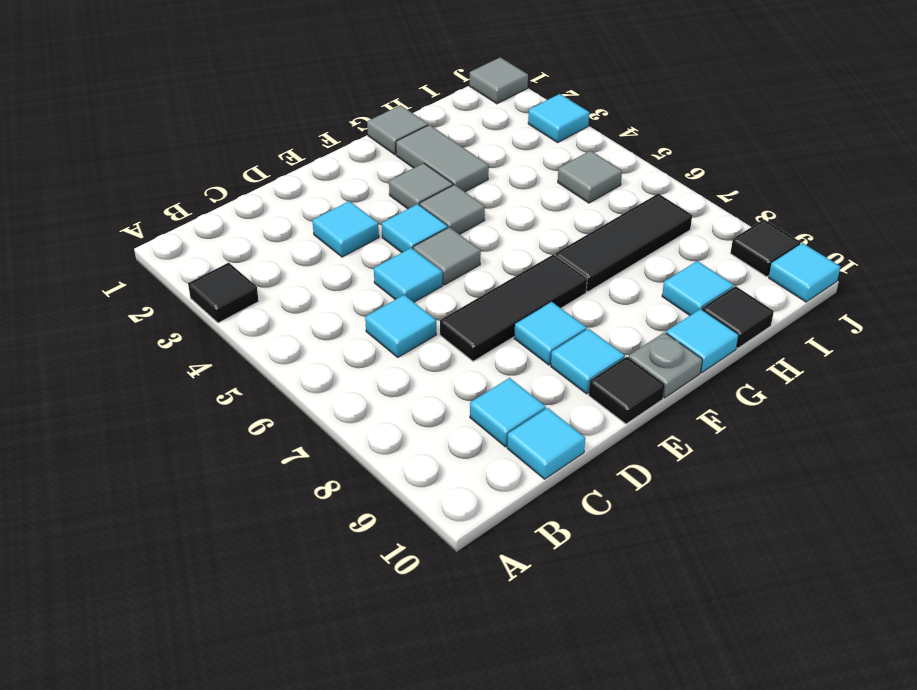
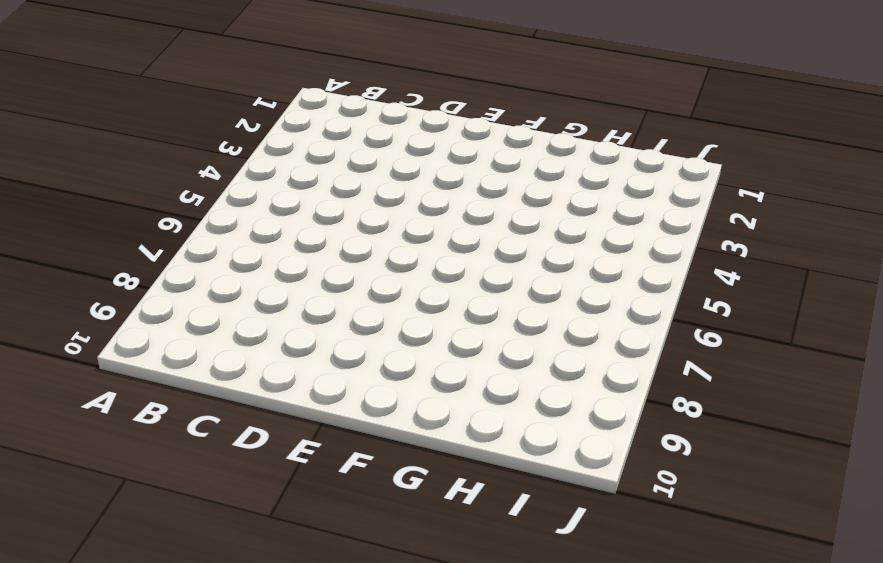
none -> black 1x1 tile [188,263,259,323]
none -> cyan 1x1 tile [365,295,436,357]
none -> cyan 1x1 tile [470,378,546,447]

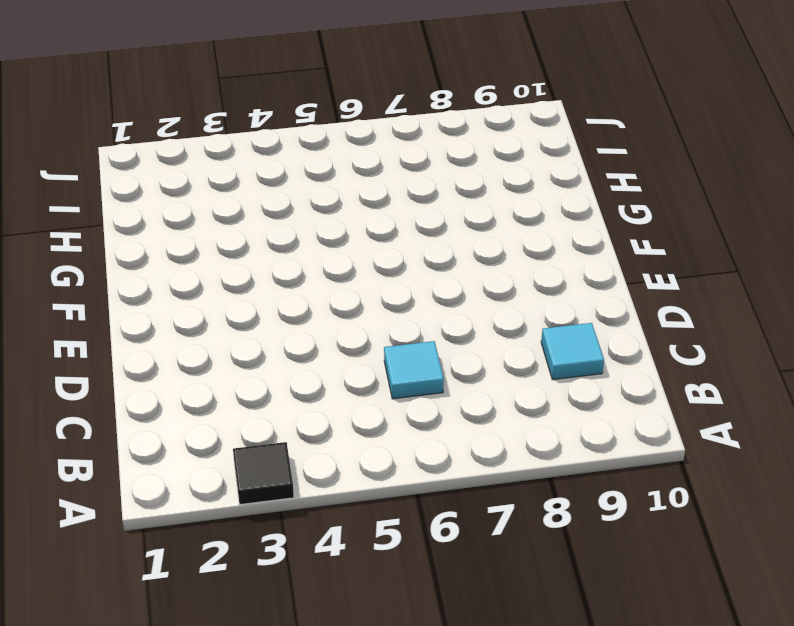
none -> cyan 1x1 tile [507,408,585,479]
none -> cyan 1x1 tile [312,201,379,257]
none -> cyan 1x1 tile [374,248,442,302]

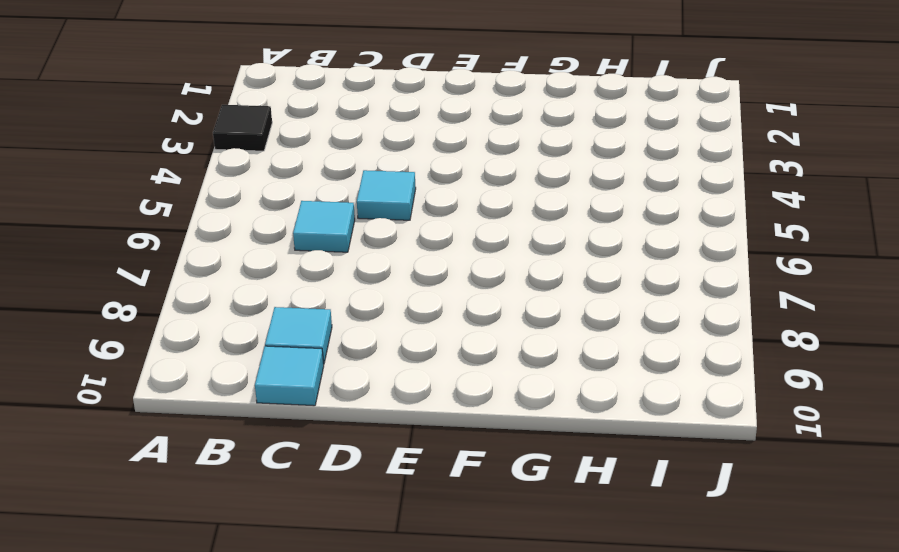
none -> cyan 1x1 tile [312,201,379,257]
none -> black 1x3 tile [440,254,587,361]
none -> cyan 1x1 tile [382,204,448,253]

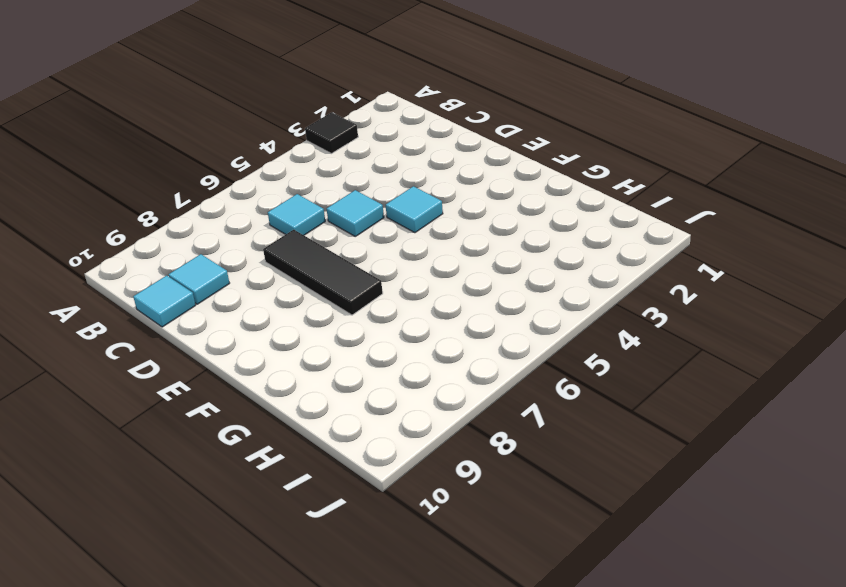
none -> cyan 1x1 tile [312,201,379,257]
none -> grey 1x1 tile [413,227,481,285]
none -> cyan 1x1 tile [514,302,587,365]

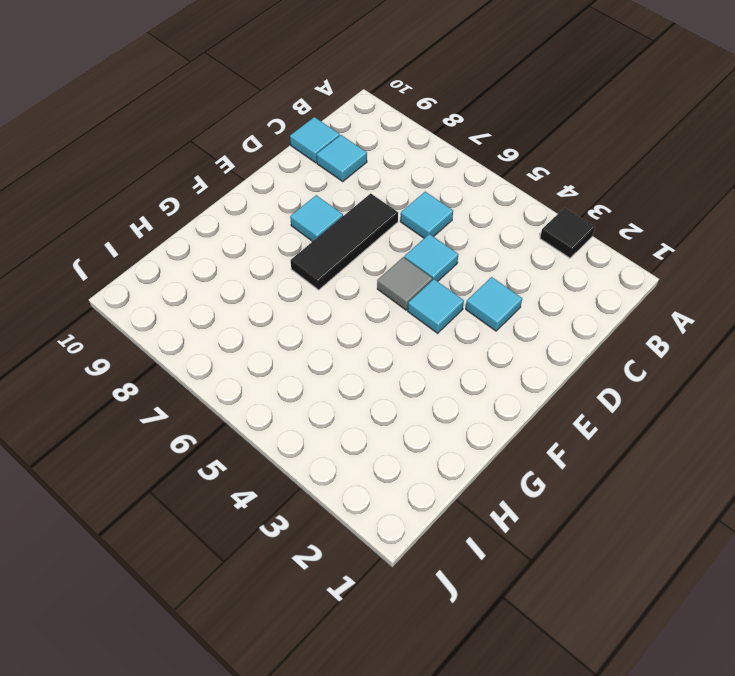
none -> cyan 1x1 tile [551,329,625,394]
none -> black 1x1 tile [589,357,665,424]
none -> grey 1x1 tile [389,163,453,209]

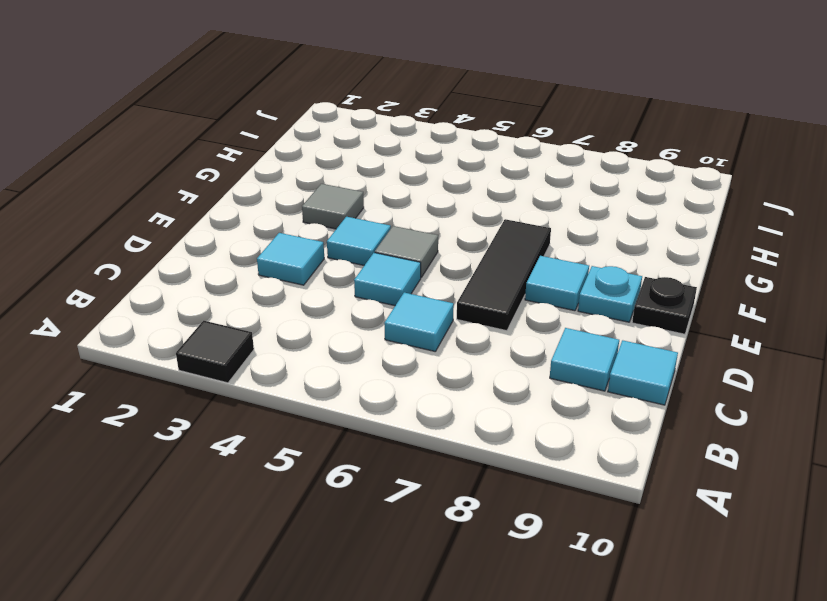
cyan 1x1 plate [578,266,642,322] -> cyan 1x1 tile [551,329,625,394]
black 1x1 plate [632,277,697,334] -> black 1x1 tile [589,357,665,424]
none -> grey 1x1 tile [419,185,485,234]
none -> grey 1x1 plate [628,332,702,398]
none -> grey 1x1 tile [367,105,428,155]

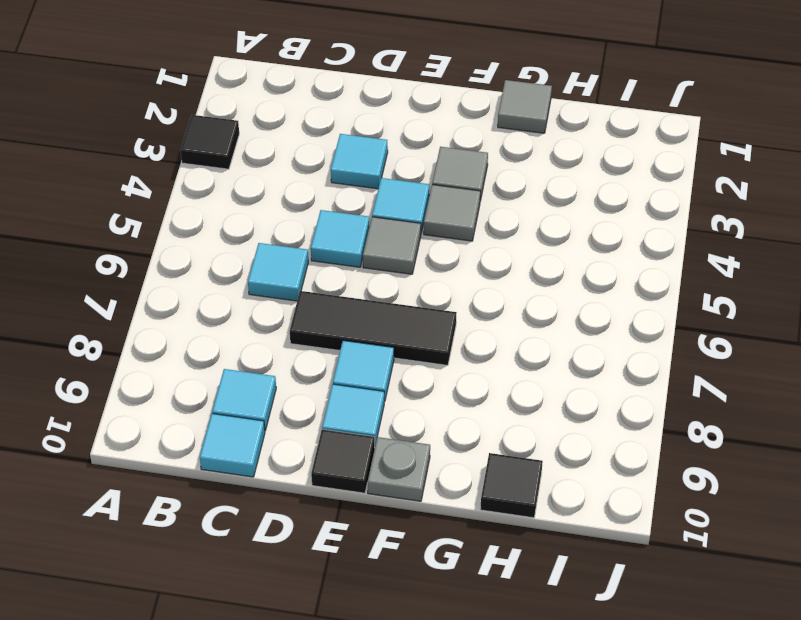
none -> grey 1x2 tile [396,125,489,192]
none -> black 1x3 tile [555,194,692,292]
none -> cyan 1x1 tile [666,309,739,373]

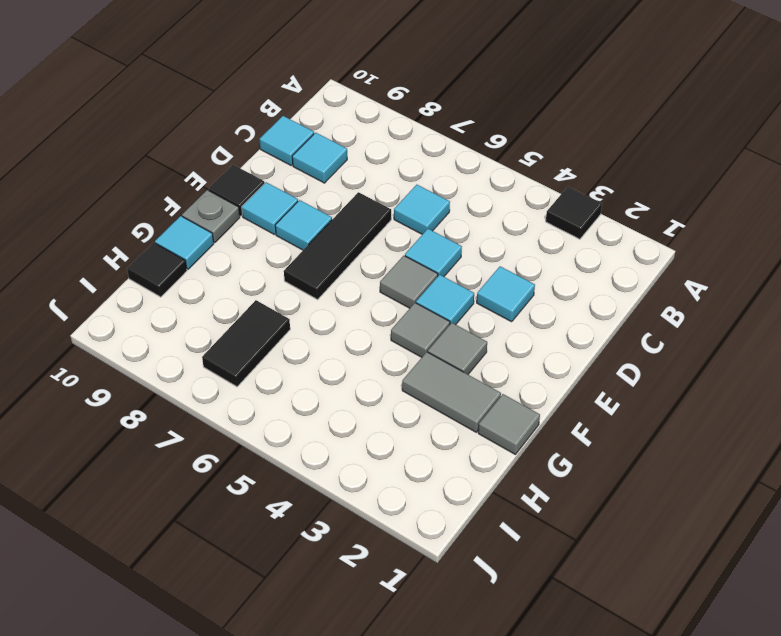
black 1x2 tile [202,300,290,387] -> black 1x3 tile [555,194,692,292]
none -> cyan 1x1 tile [662,261,734,315]
none -> grey 1x1 tile [558,151,622,203]
none -> grey 1x1 tile [469,57,528,104]

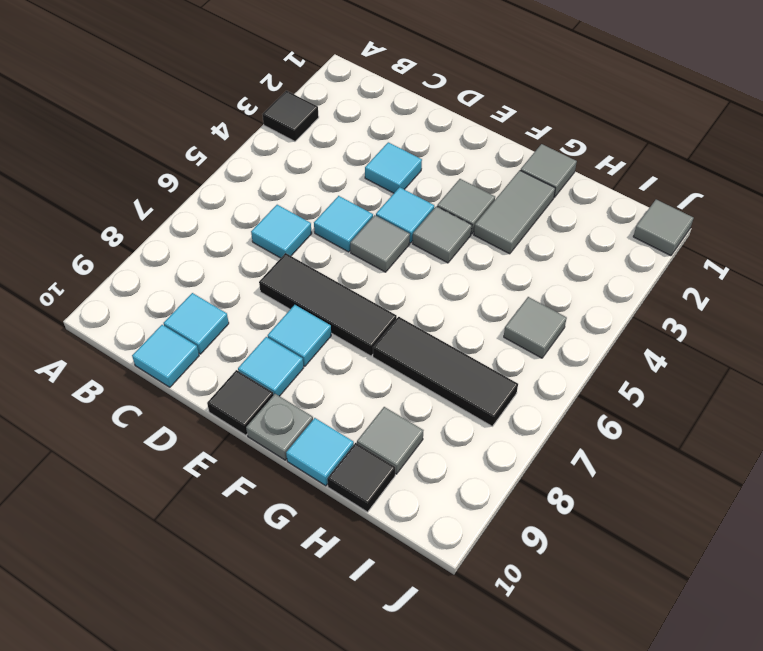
grey 1x1 tile [357,407,423,474] -> cyan 1x1 tile [662,261,734,315]
none -> cyan 1x1 tile [528,94,589,143]
none -> black 1x1 tile [730,220,800,277]
none -> cyan 1x1 tile [769,243,840,302]

